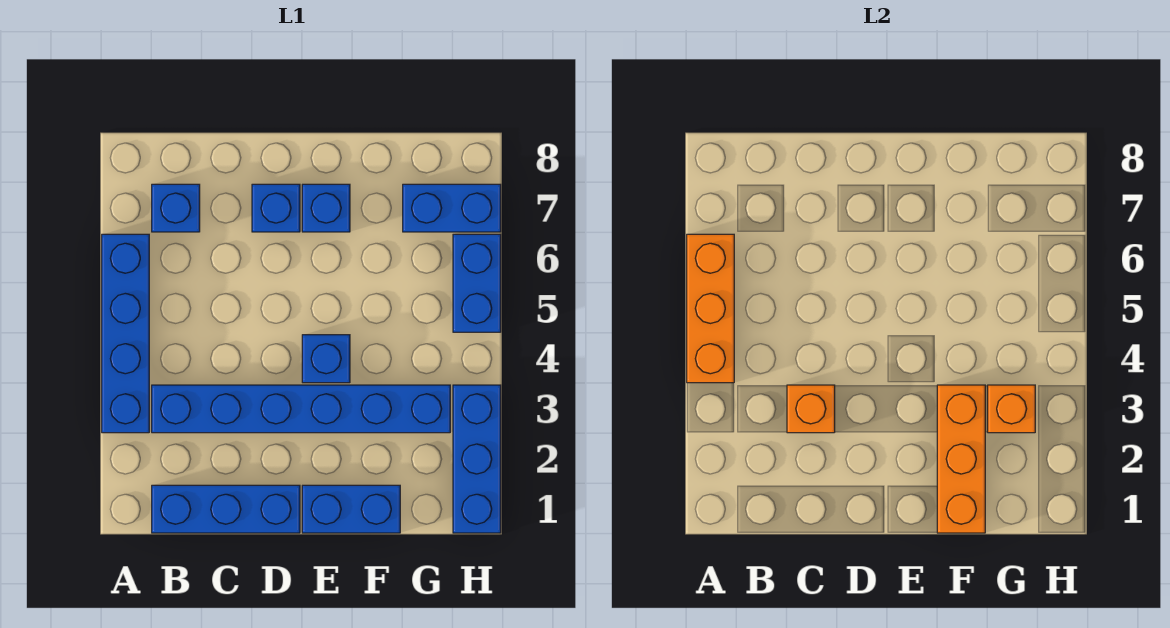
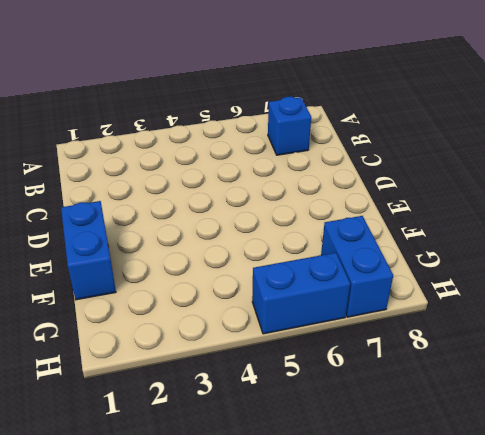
none -> blue 1x4 brick [102,234,149,433]
none -> blue 1x3 brick [152,485,300,533]
none -> blue 1x6 brick [152,385,450,433]

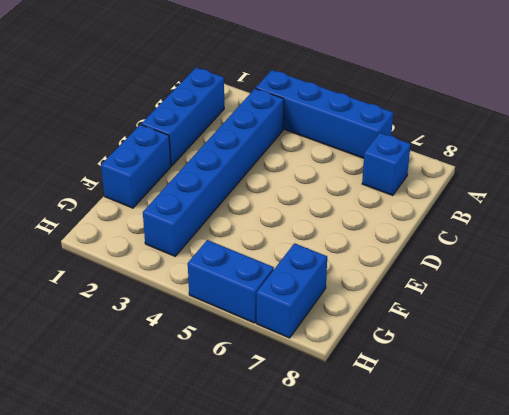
none -> blue 1x1 brick [252,184,300,232]
none -> blue 1x1 brick [302,335,350,383]
none -> blue 1x1 brick [302,184,350,232]

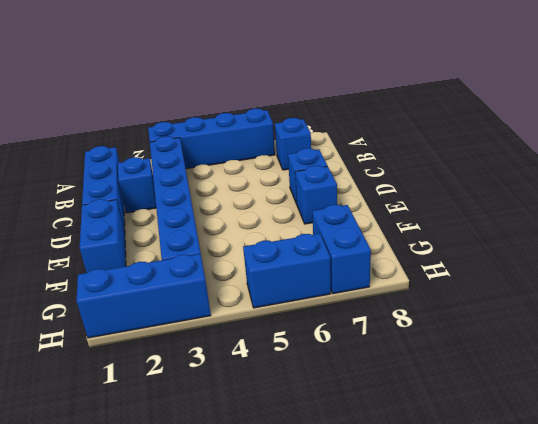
blue 1x1 brick [118,157,156,213] -> blue 1x1 brick moved to [302,335,350,383]
none -> orange 1x3 brick [687,234,734,383]
none -> orange 1x1 brick [787,385,835,433]
none -> orange 1x3 brick [937,385,985,533]

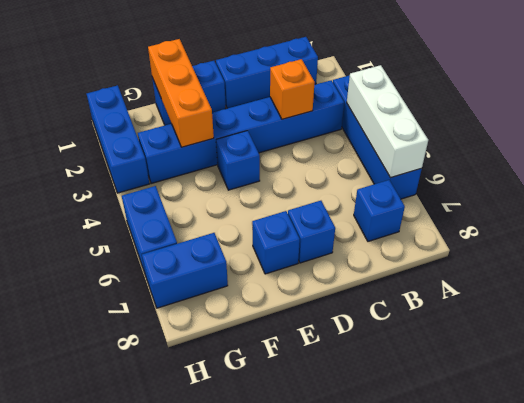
white 1x3 brick [347,65,428,178] -> orange 1x3 brick [687,234,734,383]
none -> orange 1x1 brick [988,385,1035,433]

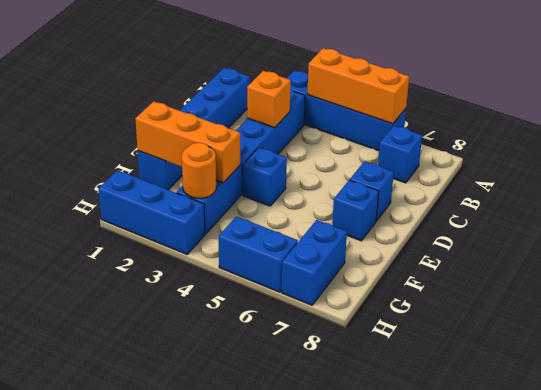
orange 1x1 round brick [182,143,216,198] -> orange 1x1 brick [988,385,1035,433]

